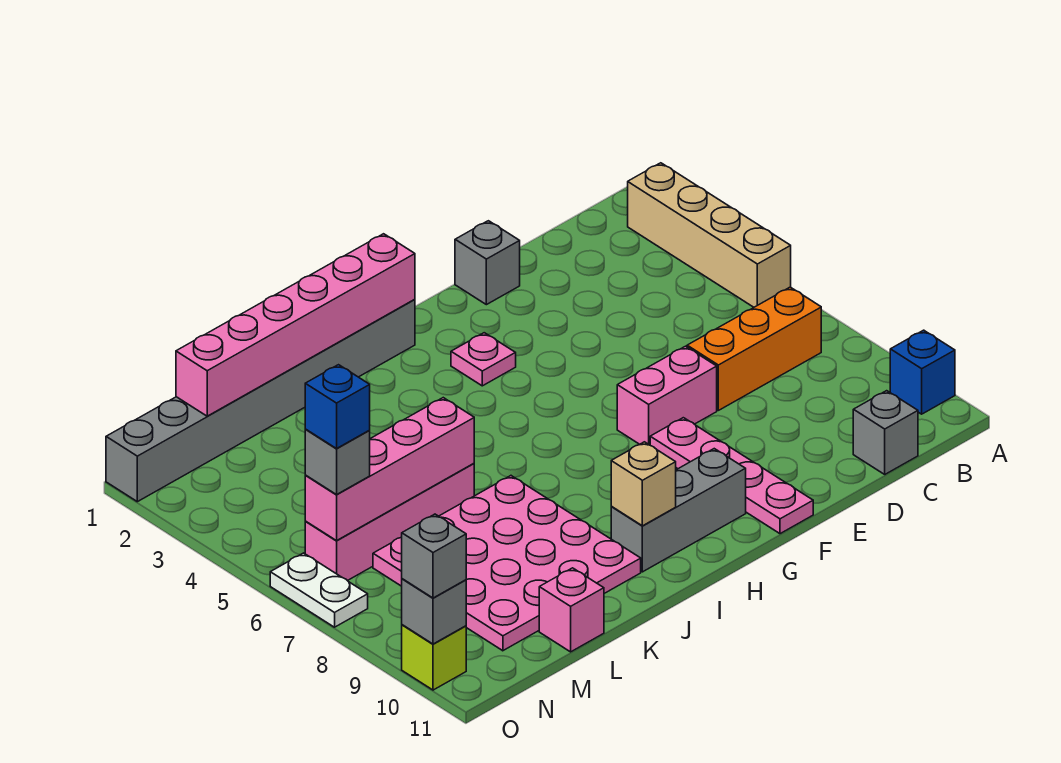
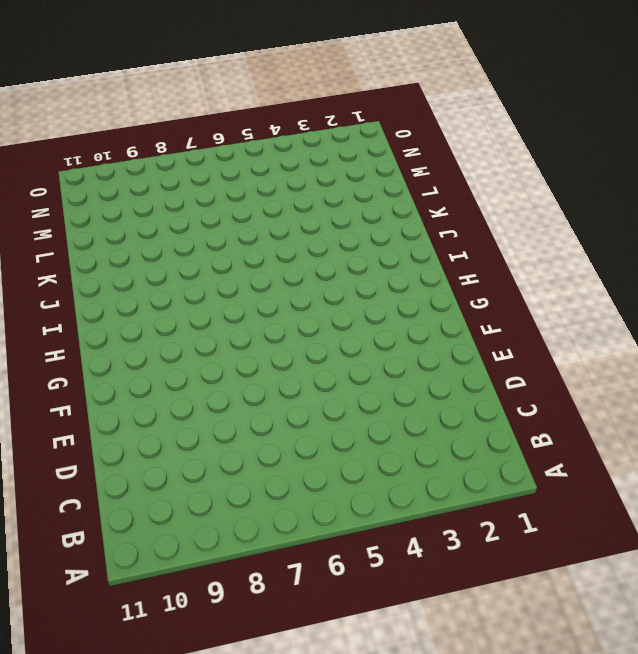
none -> tan 1x4 brick [628,163,791,307]
none -> blue 1x1 brick [890,330,955,414]
none -> orange 1x3 brick [687,287,821,410]

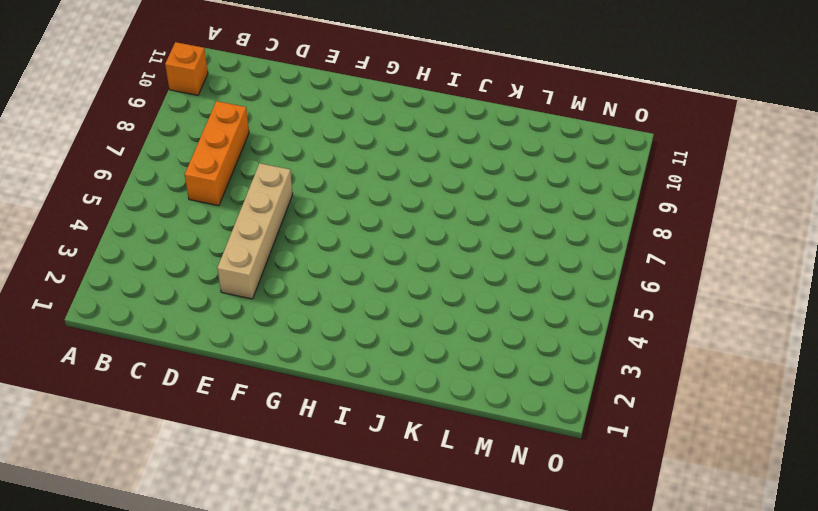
orange 1x1 brick [165,42,208,95] -> blue 1x1 brick [890,330,955,414]
orange 1x3 brick [185,101,249,206] -> orange 1x3 brick turned to [687,287,821,410]
tan 1x4 brick [217,163,293,299] -> tan 1x4 brick moved to [628,163,791,307]
none -> grey 1x1 brick [853,391,918,474]
none -> grey 1x1 brick [455,221,520,305]
none -> pink 1x2 brick [617,346,717,445]

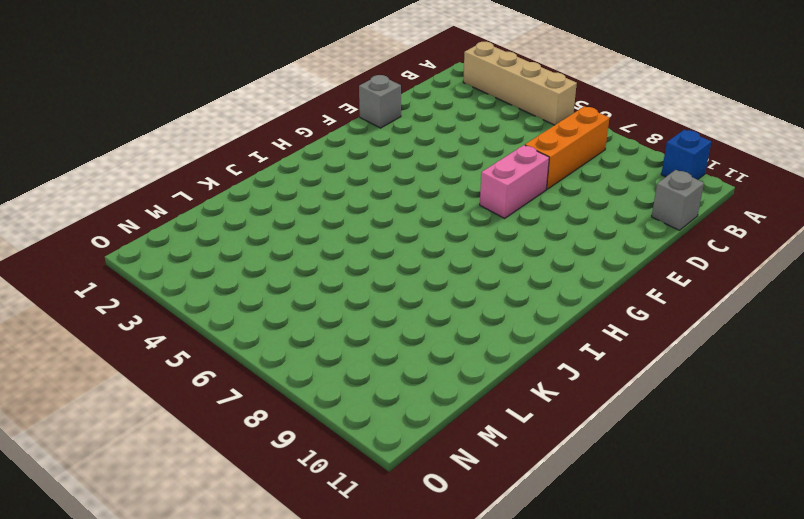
none -> pink 1x4 plate [650,418,813,534]
none -> pink 1x1 plate [451,333,516,386]
none -> grey 1x3 brick [611,449,746,572]

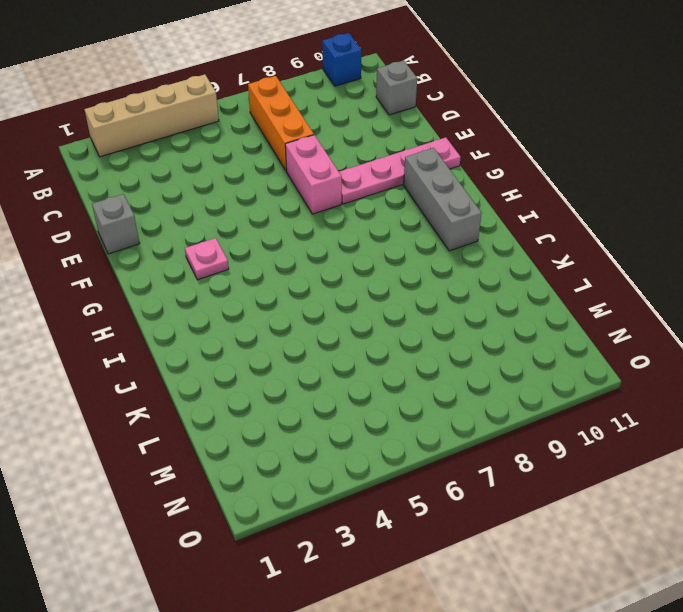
none -> grey 1x8 brick [106,300,415,502]
none -> pink 4x4 plate [373,476,641,651]
none -> pink 1x4 brick [305,463,474,581]

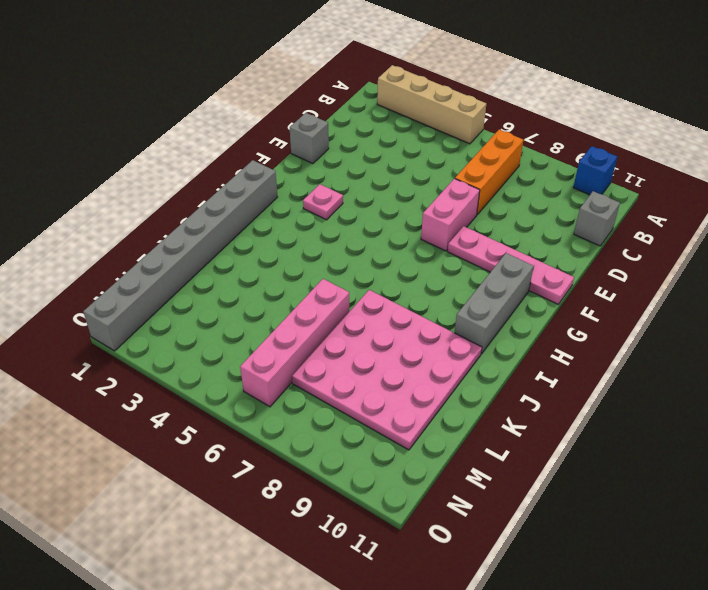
none -> pink 1x1 brick [539,568,604,652]
none -> white 1x2 plate [270,553,368,627]
none -> lime 1x1 brick [402,625,466,690]

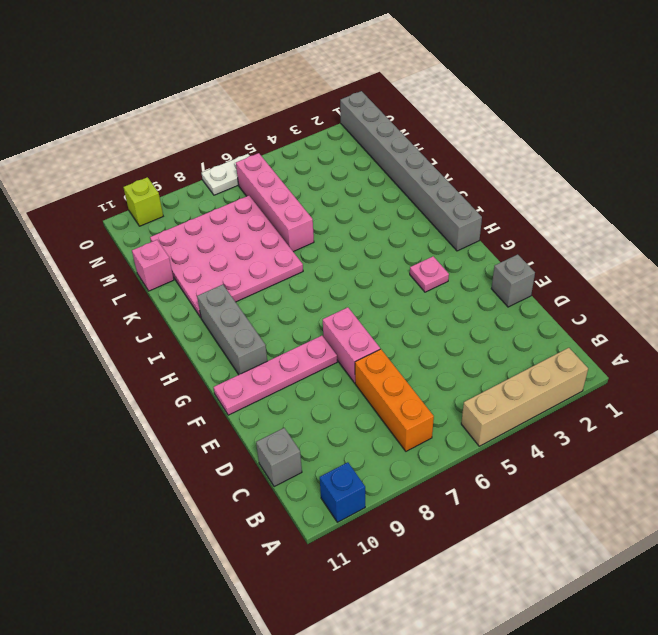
none -> pink 1x6 brick [176,234,415,416]
none -> tan 1x1 brick [611,442,676,526]
none -> pink 1x4 brick [305,398,474,541]

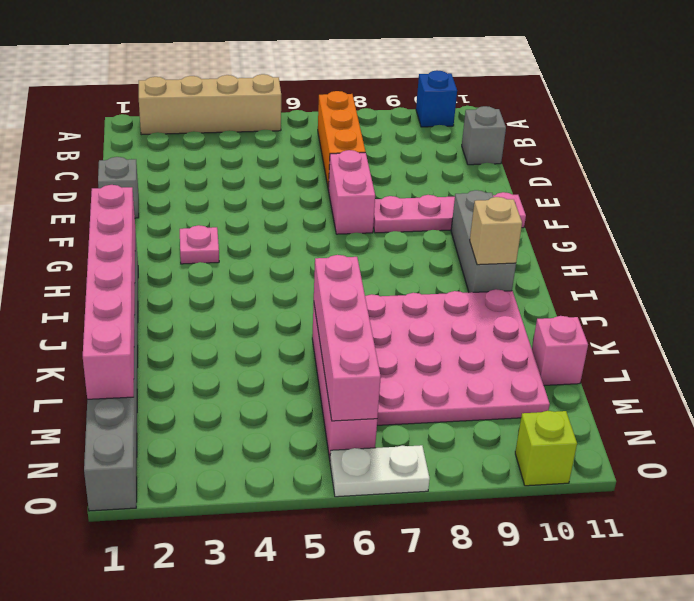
none -> grey 1x1 brick [402,579,466,644]
none -> grey 1x1 brick [305,430,370,495]
none -> grey 1x1 brick [402,514,466,598]

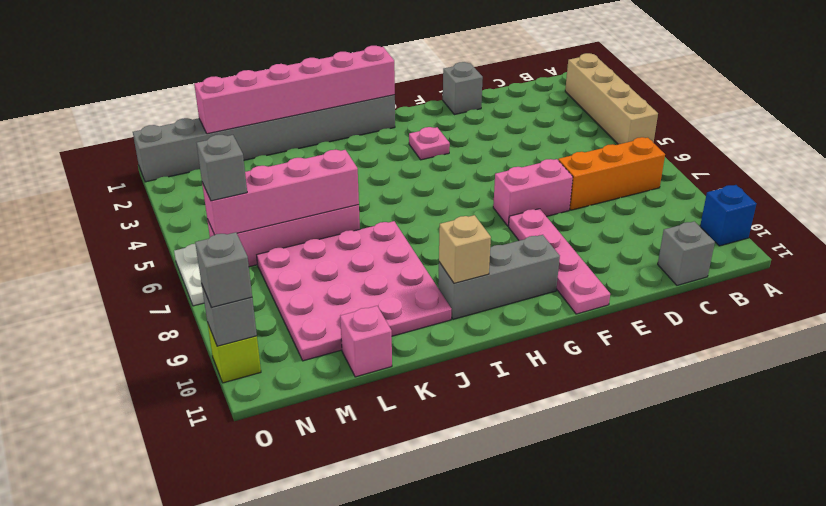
none -> blue 1x1 brick [305,365,370,449]

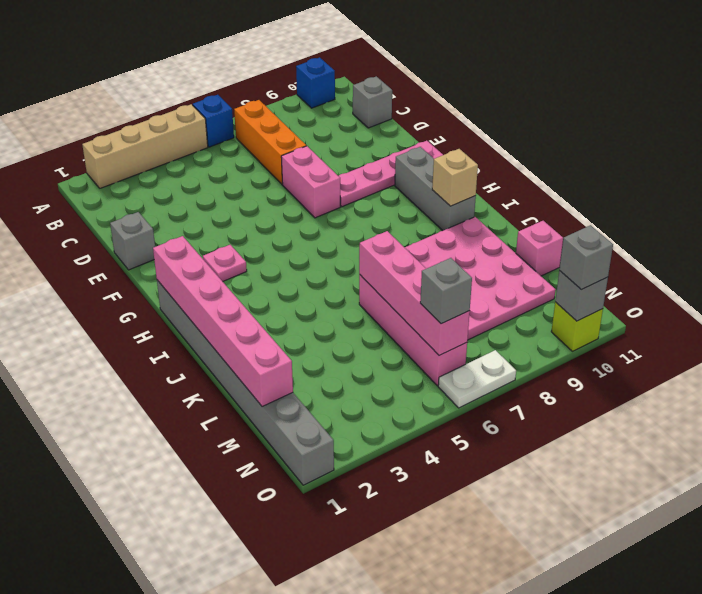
blue 1x1 brick [193,95,234,147] -> blue 1x1 brick moved to [305,365,370,449]

